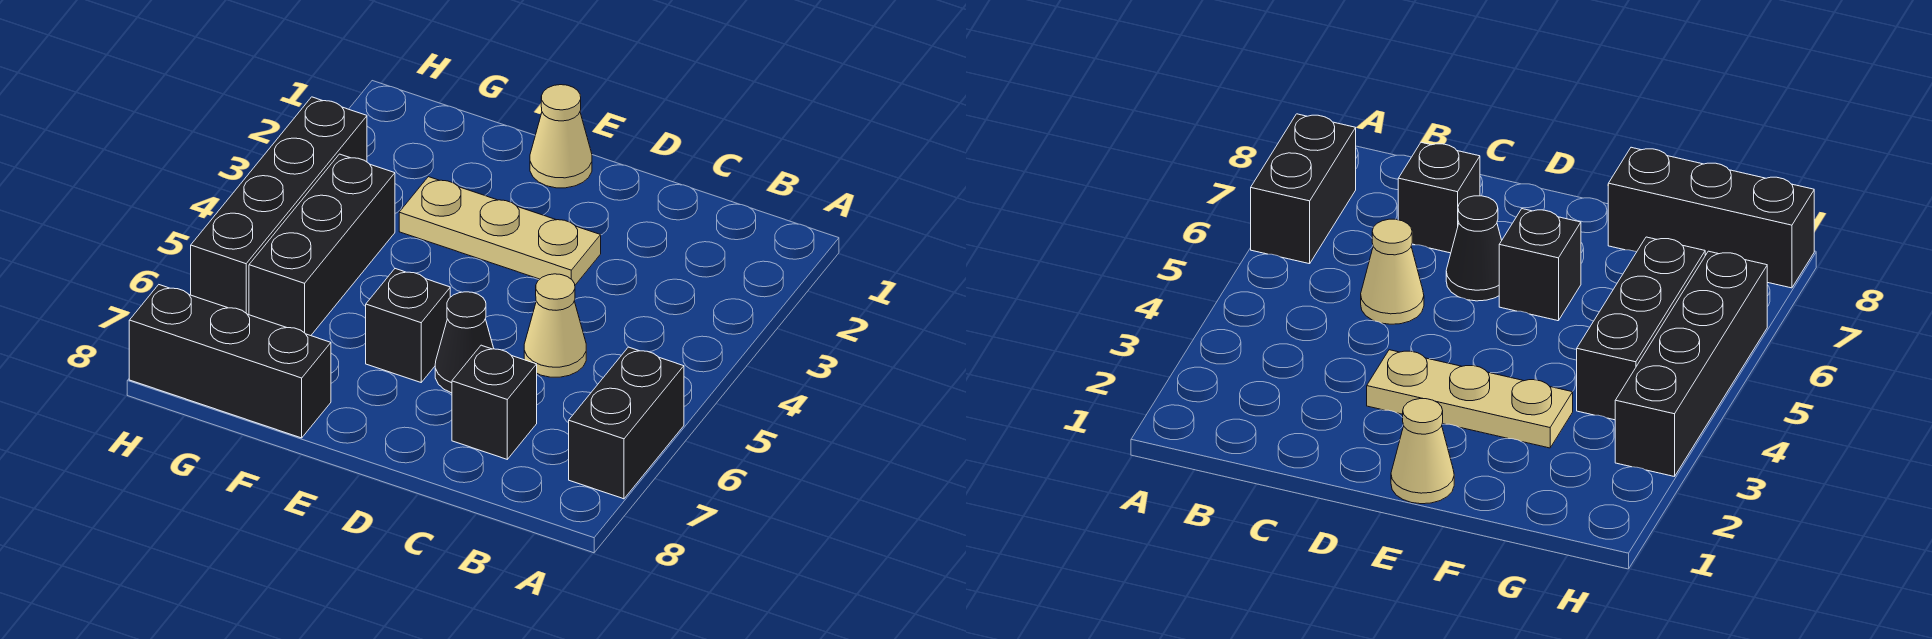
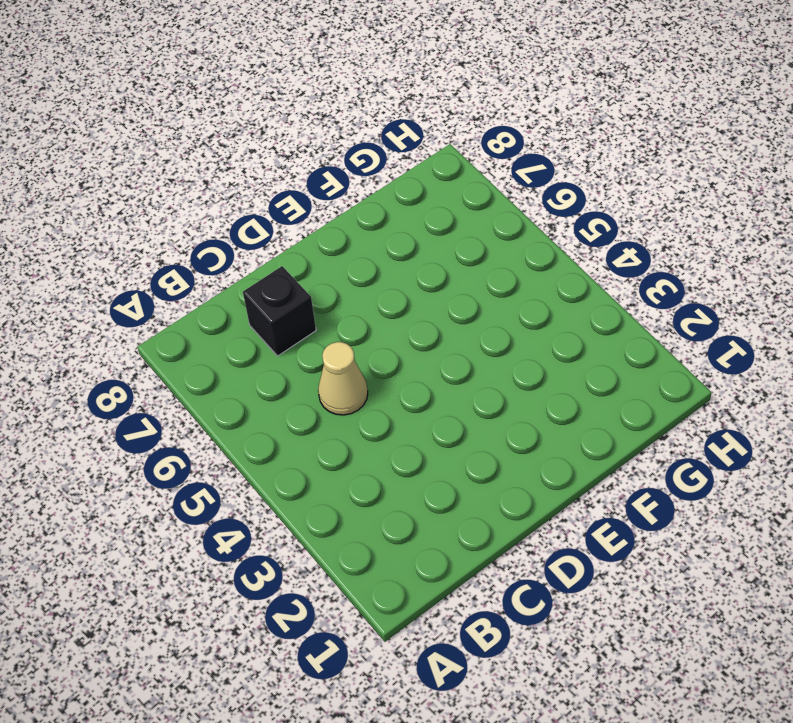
none -> black 1x2 brick [569,347,684,499]
none -> tan 1x3 plate [399,177,601,285]

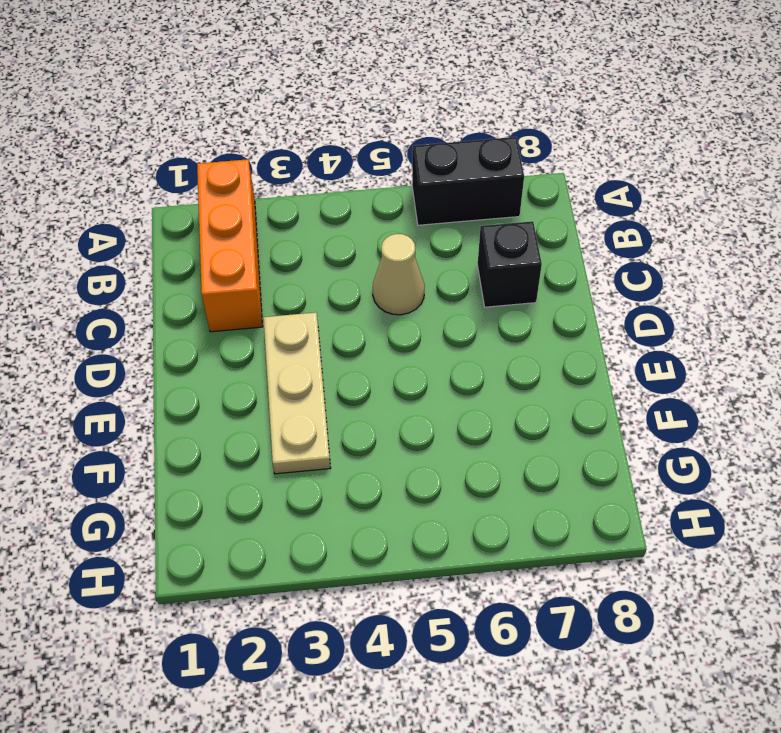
orange 1x3 brick [197,159,263,332] -> none
none -> black 1x1 cone [435,292,494,393]
none -> tan 1x1 cone [530,85,592,188]

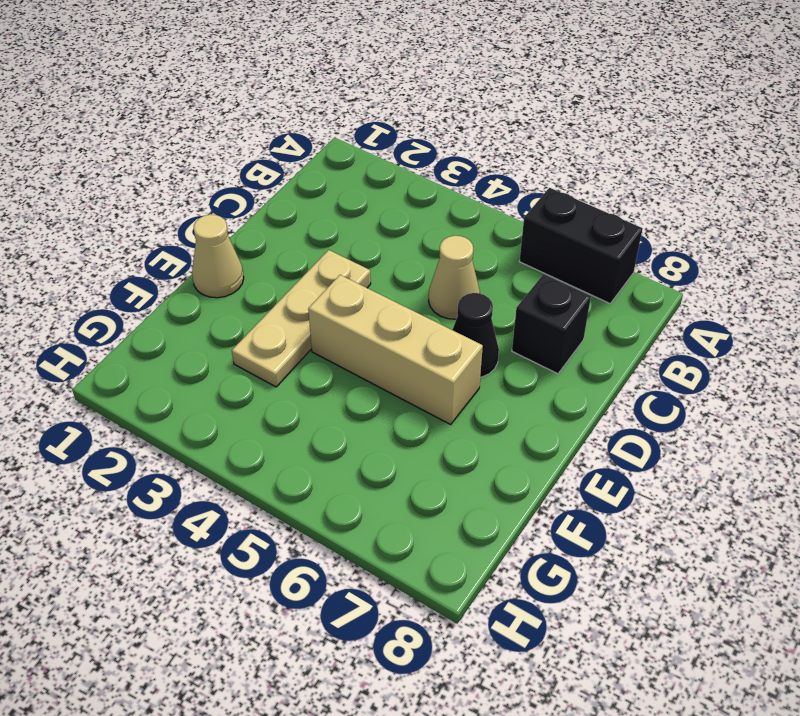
tan 1x3 brick [308,275,483,424] -> black 1x1 brick [366,269,450,382]
none -> black 1x3 brick [129,285,331,438]
none -> black 1x3 brick [249,154,395,336]

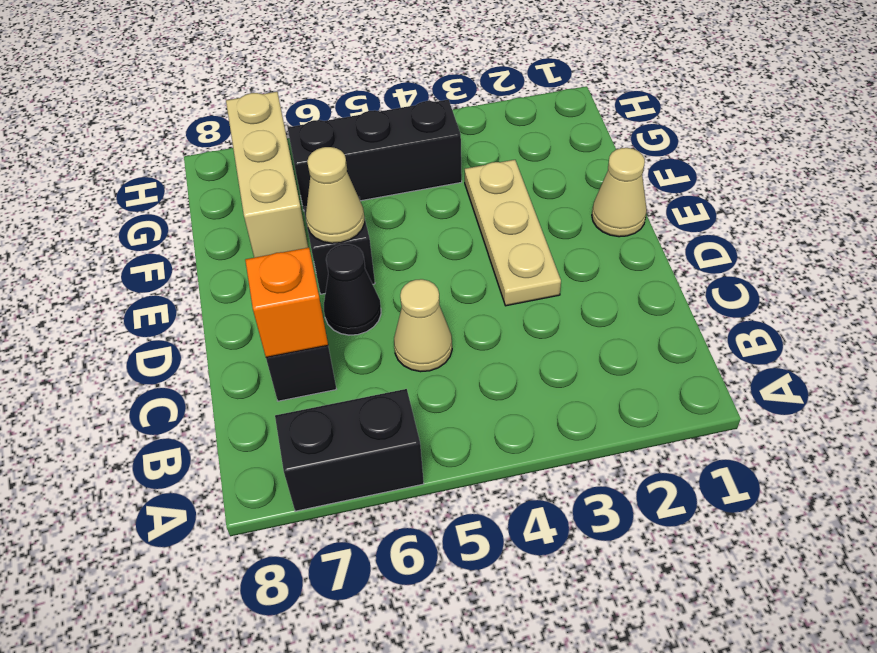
orange 1x1 brick [245,248,328,357] -> none
tan 1x1 cone [306,147,365,243] -> none
tan 1x3 brick [226,92,308,258] -> none
none -> black 1x3 brick [129,285,331,438]
none -> black 1x4 brick [191,97,367,315]

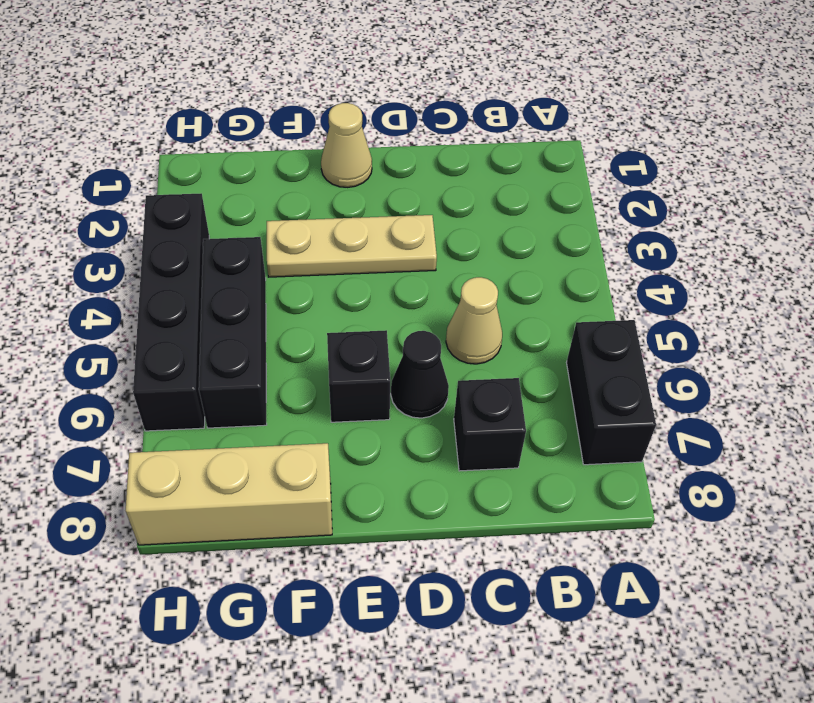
tan 1x3 brick [126,443,332,545] -> black 1x3 brick [129,285,331,438]

